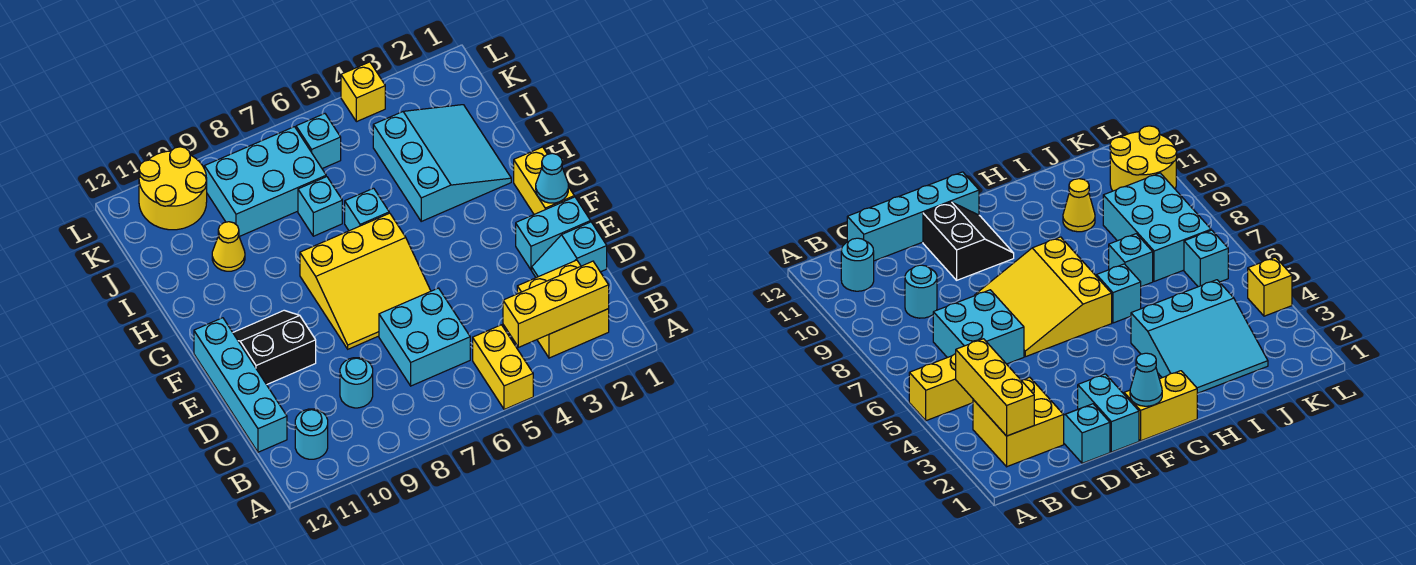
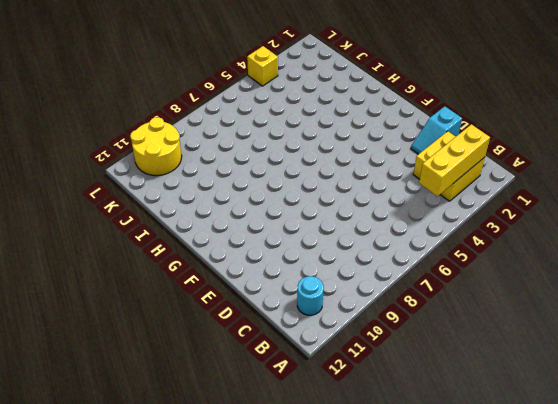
none -> yellow 1x2 brick [473,325,533,410]
none -> cyan 2x2 brick [379,288,470,386]
none -> cyan 1x1 round brick [340,358,373,408]

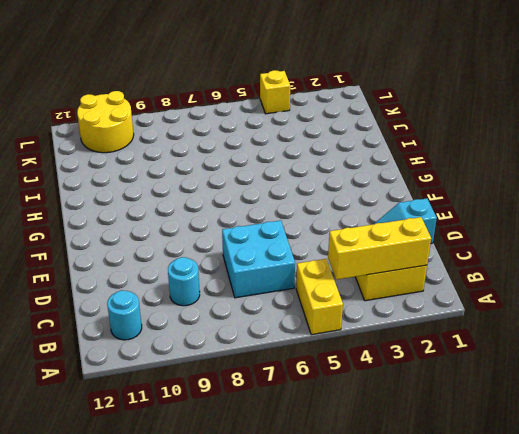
none -> cyan 1x4 brick [194,318,287,452]
none -> cyan 1x2 brick [516,197,591,270]
none -> yellow 3x3 slope [300,213,431,349]

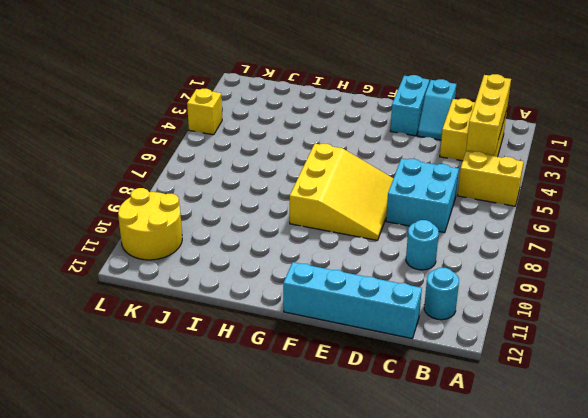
none -> black 2x2 slope [233,310,316,385]
none -> yellow 1x2 brick [514,147,574,214]
none -> cyan 3x3 slope [373,105,511,221]

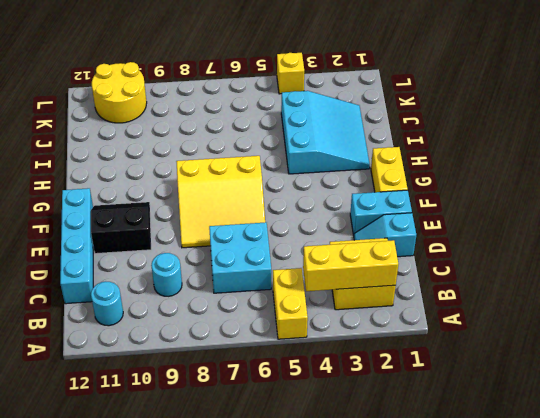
none -> cyan 1x1 brick [345,188,389,231]
none -> cyan 1x1 brick [298,177,342,236]
none -> yellow 1x1 cone [212,222,245,271]

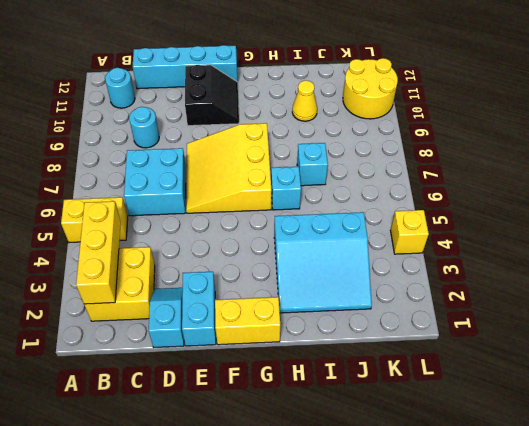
none -> cyan 2x3 brick [204,127,326,237]
none -> cyan 1x1 brick [296,114,341,169]
none -> cyan 1x1 cone [536,153,568,203]

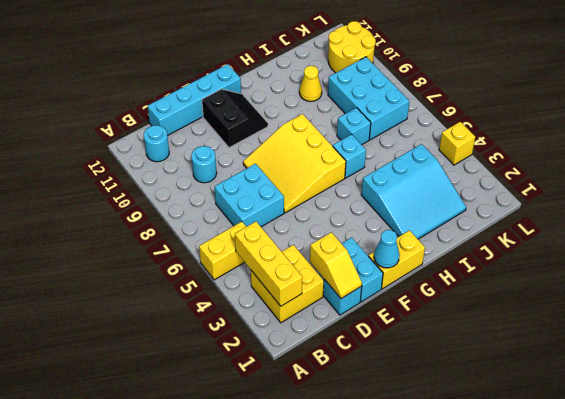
yellow 1x2 slope [310,232,362,299] -> none
none -> cyan 1x1 brick [296,114,341,169]

